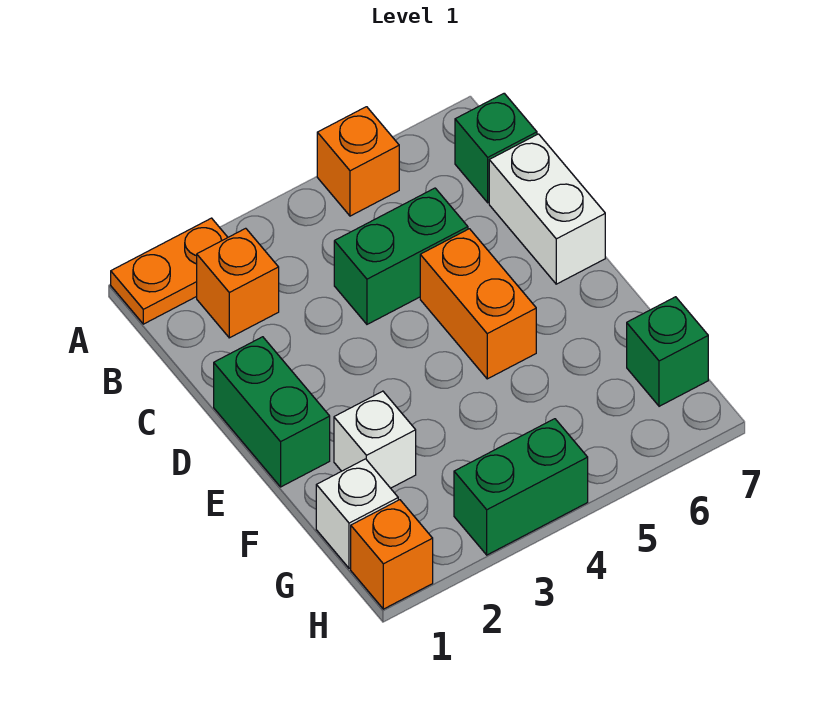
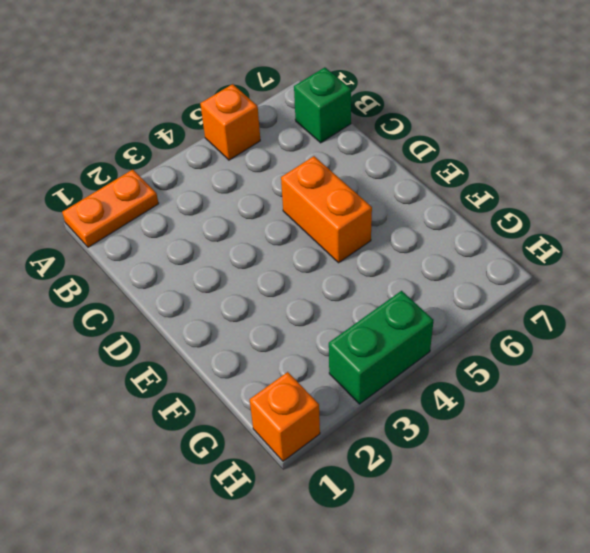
none -> orange 1x1 brick [197,228,279,338]
none -> green 1x2 brick [334,188,468,324]
none -> white 1x2 brick [489,134,605,284]

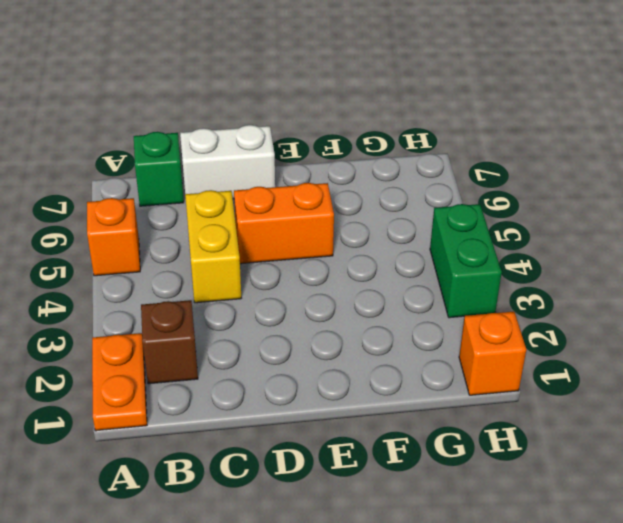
brown 1x1 brick [141,300,198,384] -> orange 1x1 brick [197,228,279,338]
yellow 1x2 brick [185,190,241,303] -> green 1x2 brick [334,188,468,324]
none -> green 1x2 brick [214,337,330,487]
none -> white 1x1 brick [334,391,416,488]
none -> white 1x1 brick [316,459,398,568]

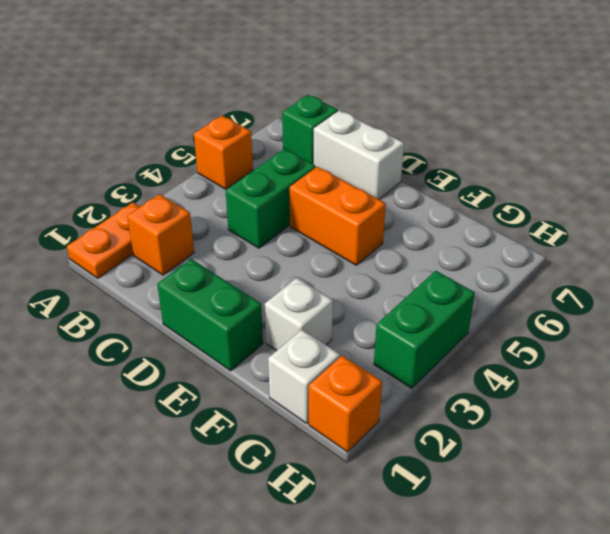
none -> green 1x1 brick [627,297,708,406]

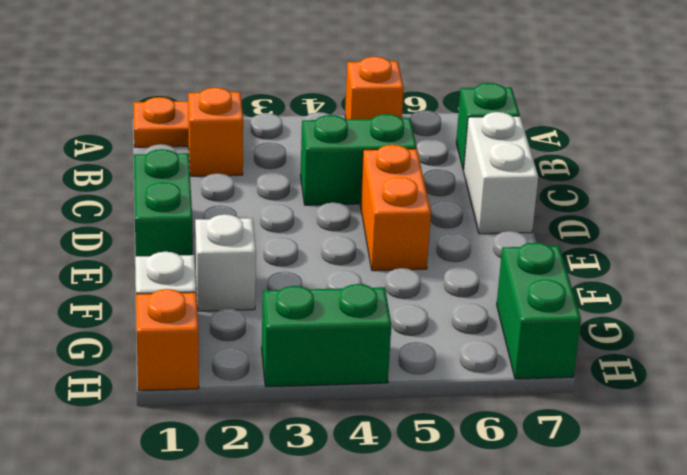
green 1x2 brick [497,243,581,379] -> green 1x1 brick [627,297,708,406]

